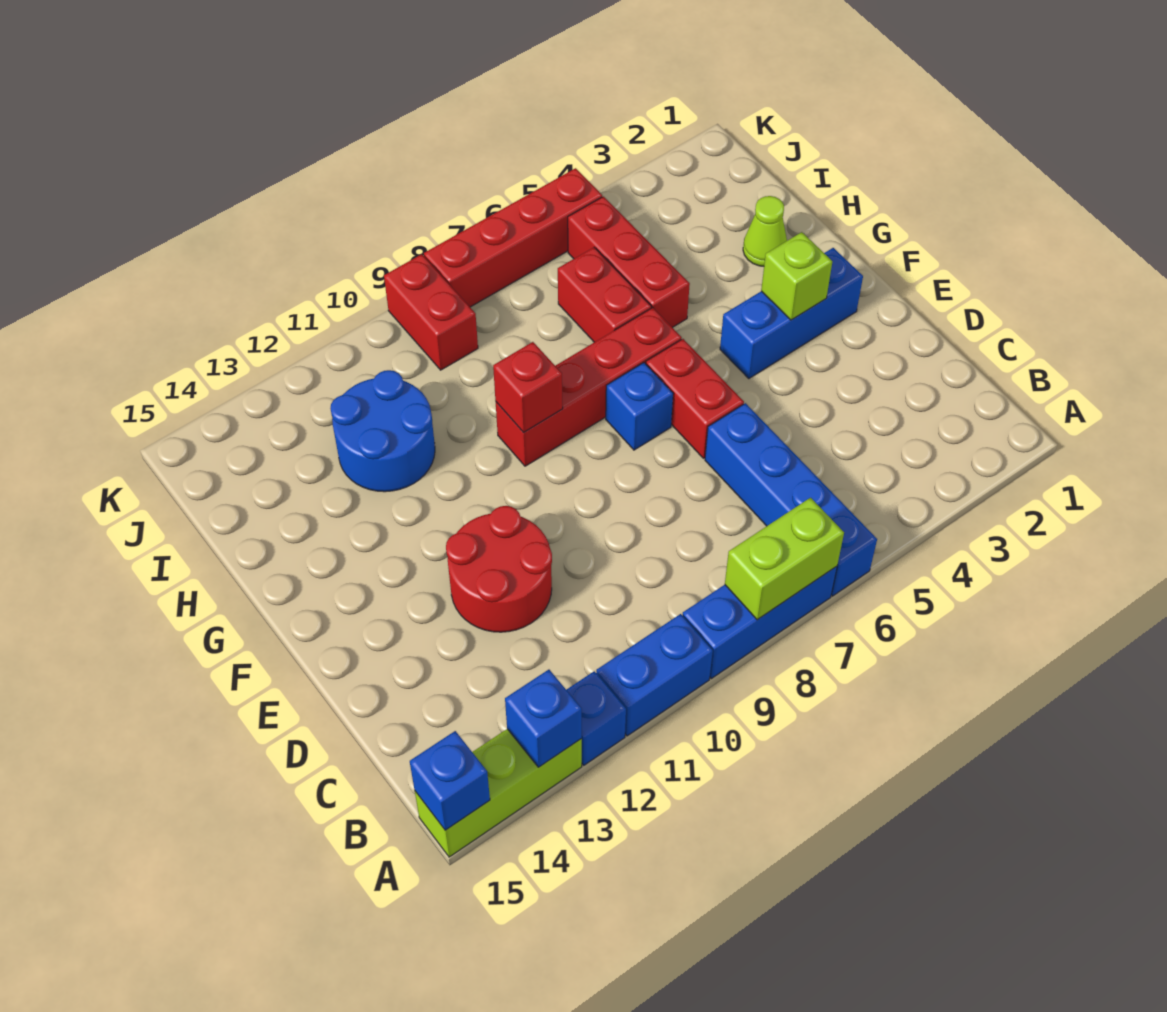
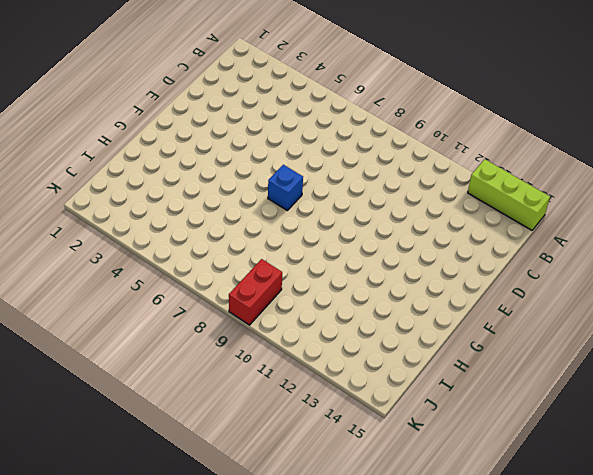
none -> blue 1x4 brick [705,403,877,596]
none -> blue 1x3 brick [682,566,837,679]
none -> blue 1x2 brick [596,614,713,736]

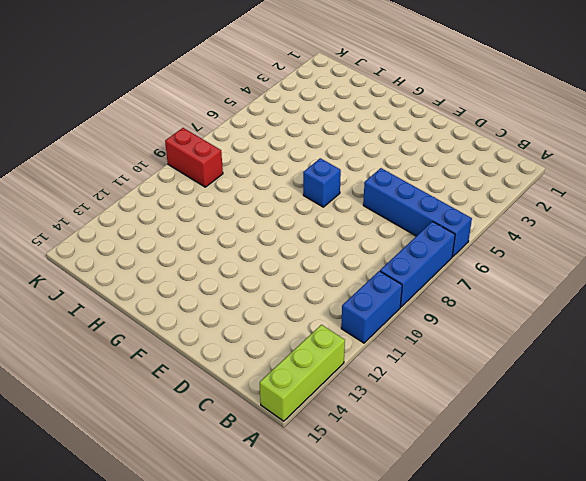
none -> blue 1x1 brick [566,671,626,765]
none -> red 2x2 round brick [446,506,552,632]
none -> red 1x2 brick [646,339,744,458]

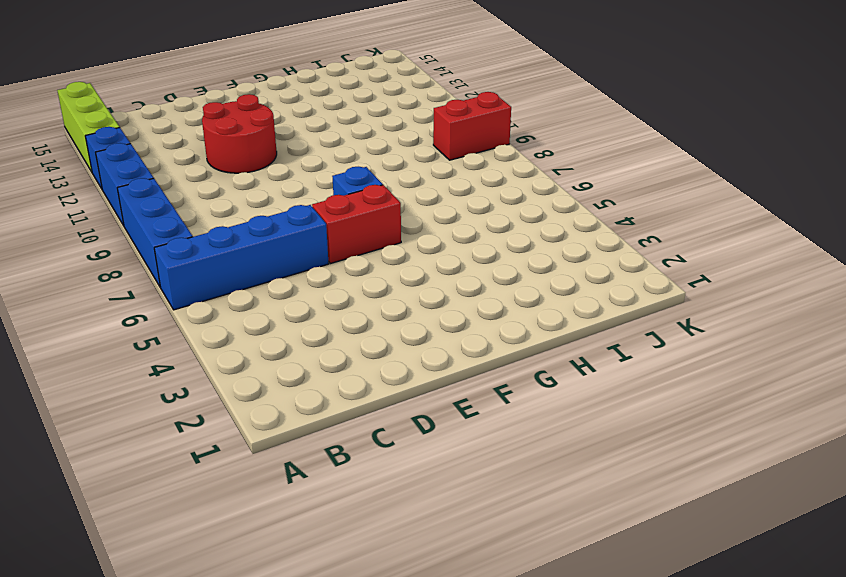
none -> blue 1x3 brick [720,248,863,379]
none -> red 1x4 brick [496,308,682,466]
none -> lime 1x1 cone [743,196,787,266]

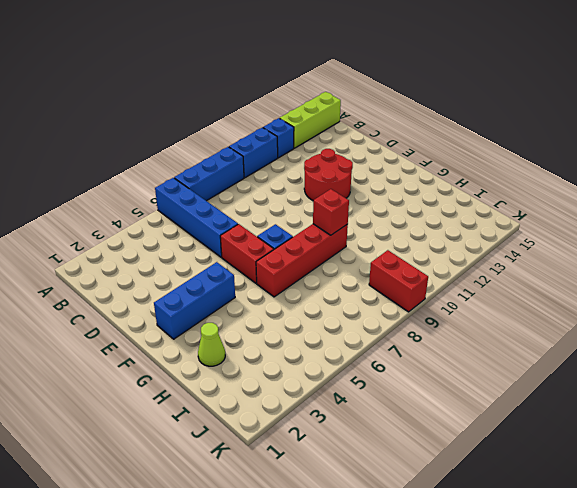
none -> red 1x3 brick [568,197,690,328]
none -> red 1x2 brick [558,247,651,342]
none -> blue 2x2 round brick [330,370,435,492]

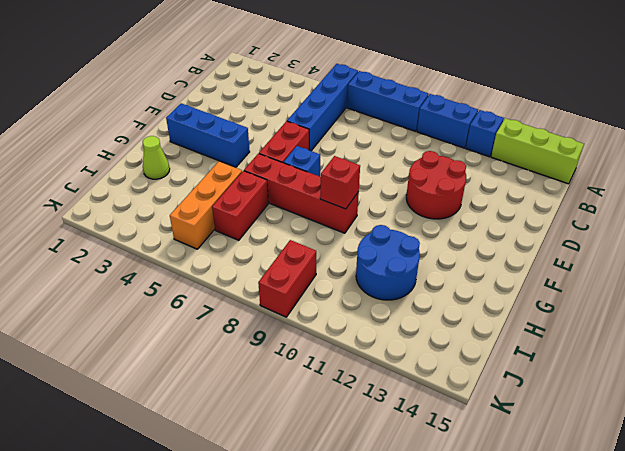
orange 1x3 brick [170,161,242,249] -> red 1x3 brick [568,197,690,328]
none -> red 1x4 brick [424,168,602,307]
none -> lime 1x2 brick [725,498,844,620]
none -> blue 1x1 brick [505,670,582,767]

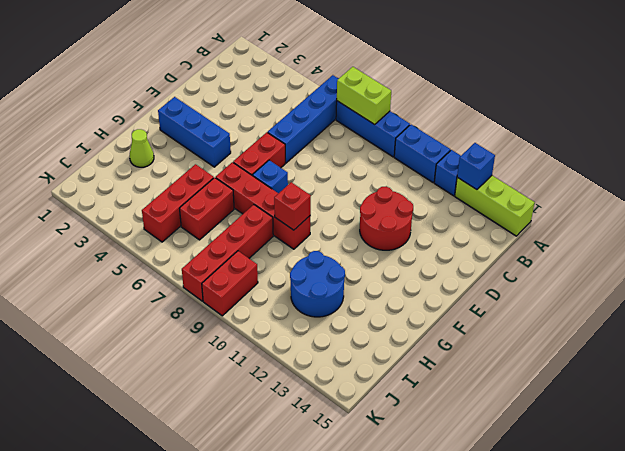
red 1x4 brick [182,205,273,301] -> red 1x4 brick turned to [424,168,602,307]
none -> blue 1x1 brick [410,731,490,830]
none -> lime 1x1 brick [761,232,832,320]

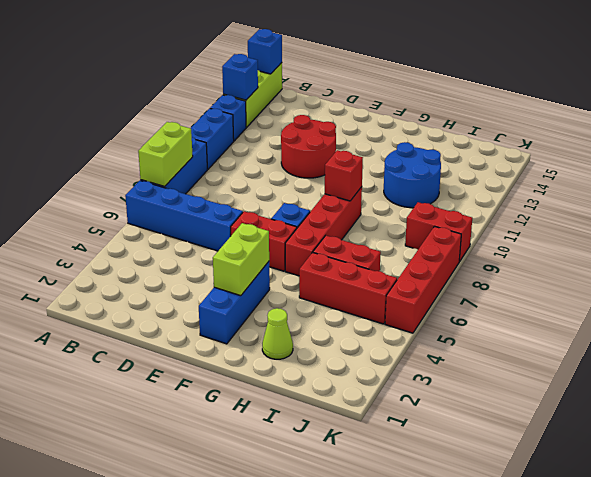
lime 1x2 brick [213,223,269,296] -> lime 1x1 brick [761,232,832,320]

